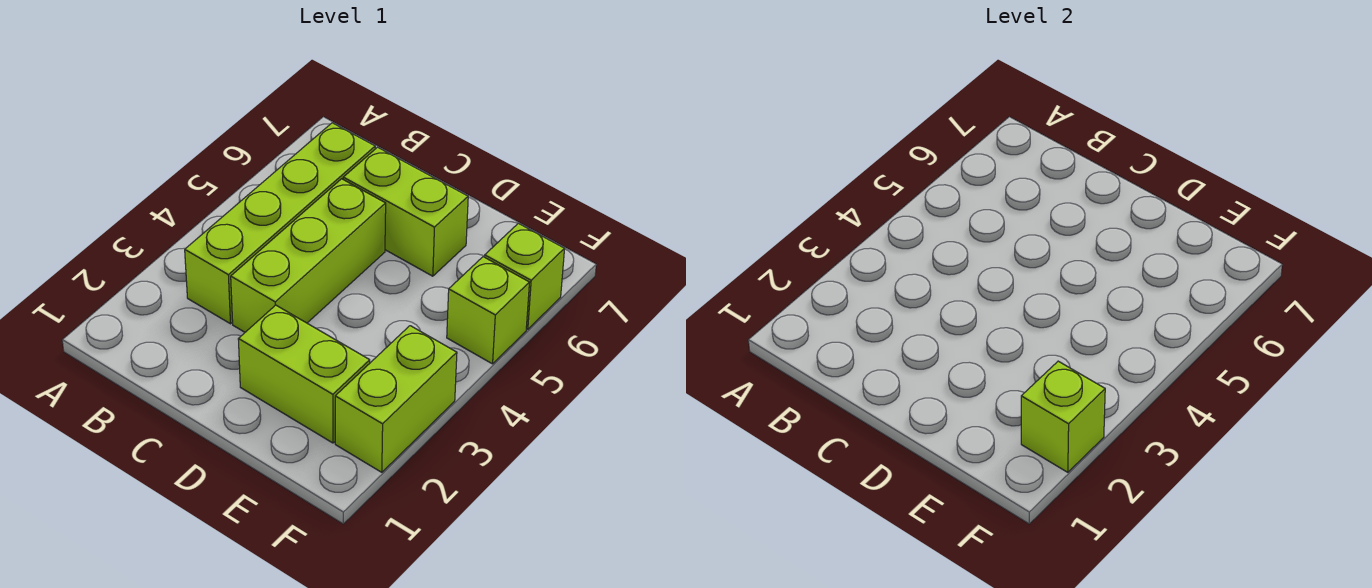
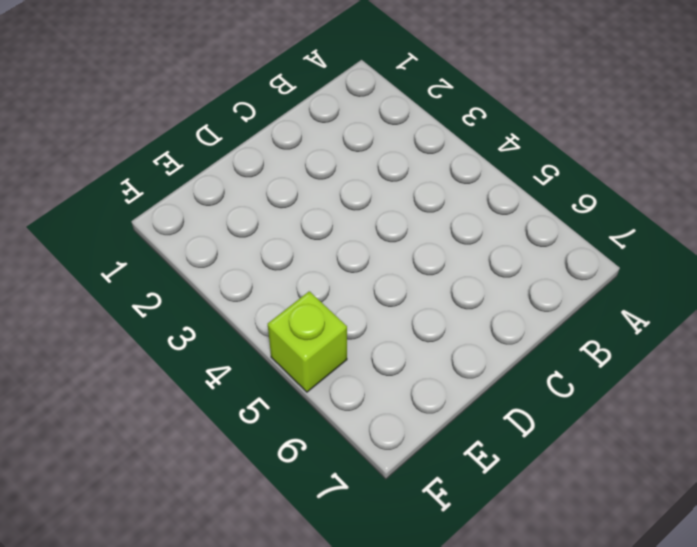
none -> lime 1x4 brick [185,123,375,324]
none -> lime 1x3 brick [231,179,386,332]

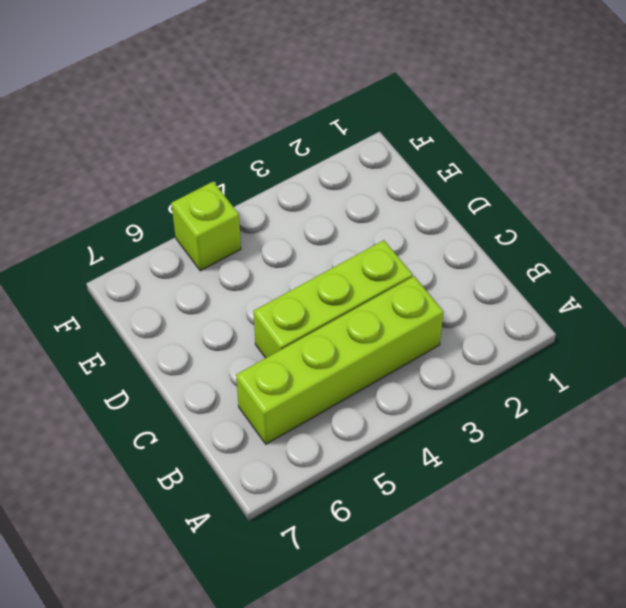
none -> lime 1x2 brick [343,147,468,276]
none -> lime 1x2 brick [238,305,370,443]

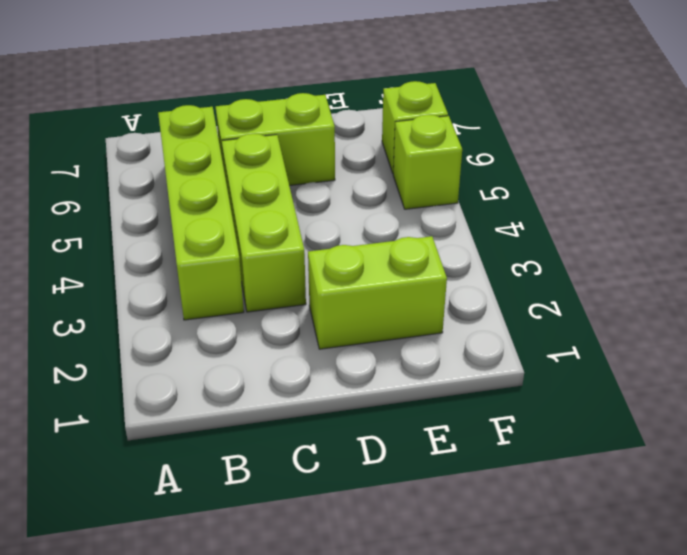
none -> lime 1x2 brick [335,326,457,472]
none -> lime 1x1 brick [1021,361,1105,472]

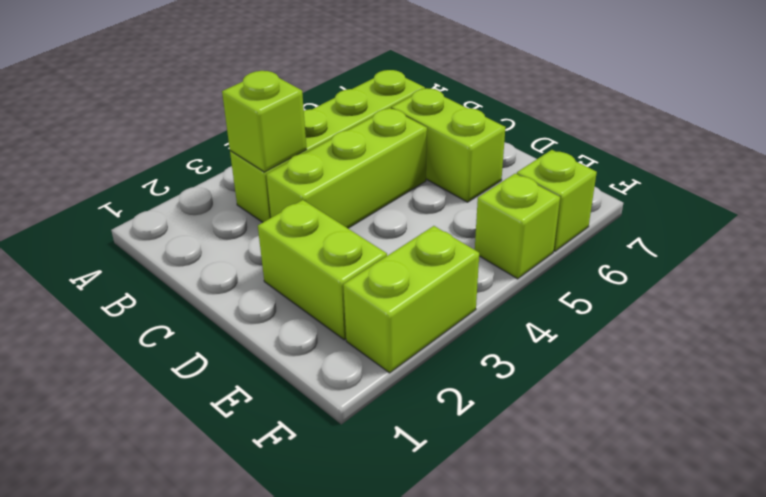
lime 1x1 brick [222,71,307,172] -> lime 1x1 brick moved to [1021,361,1105,472]

